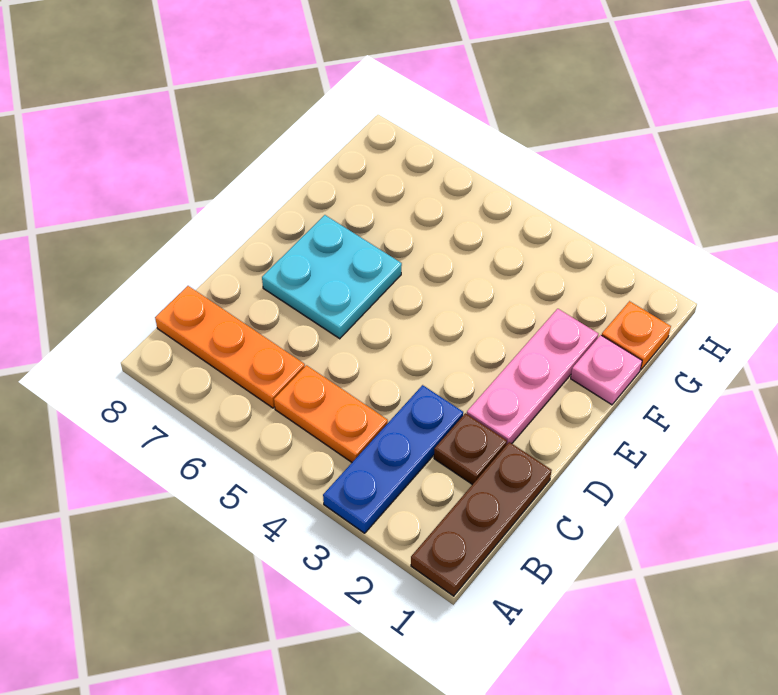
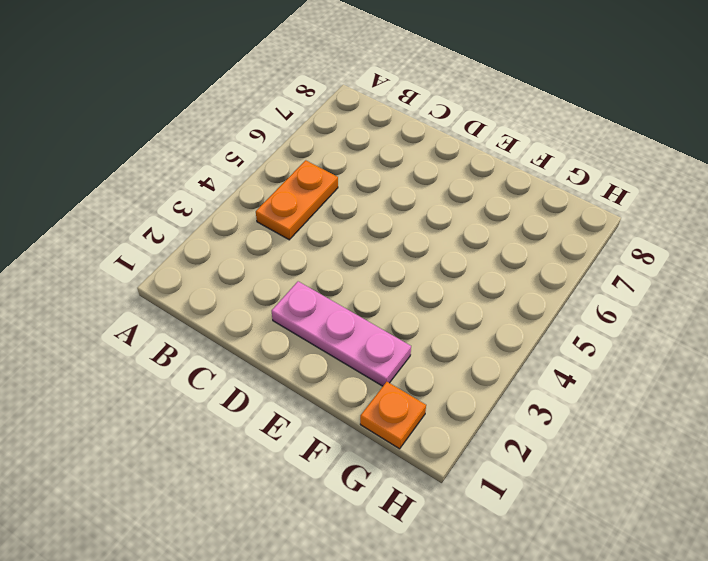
none -> brown 1x3 plate [411,442,552,596]
none -> blue 1x3 plate [323,385,463,533]

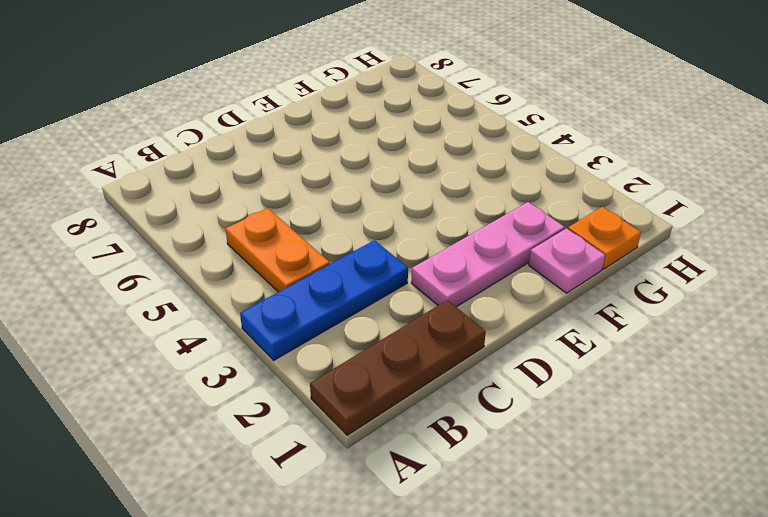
none -> orange 1x3 plate [155,286,305,408]
none -> brown 1x1 plate [434,413,507,485]

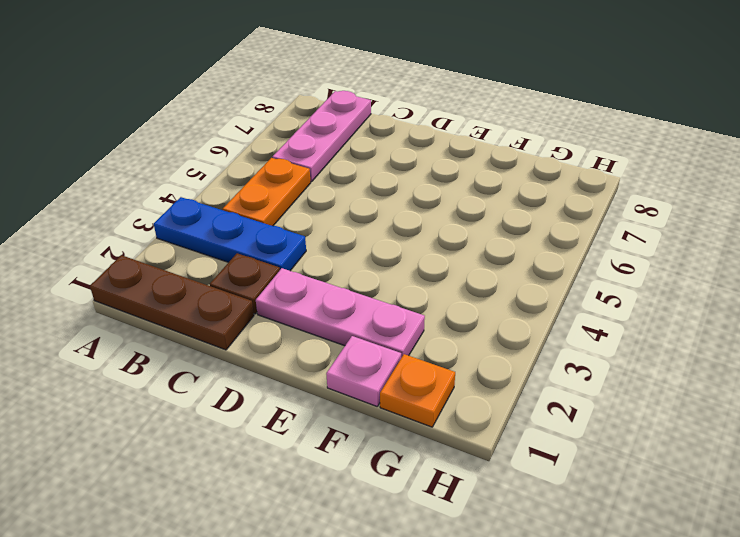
pink 1x3 plate [273,91,371,182] -> orange 1x3 plate [155,286,305,408]
none -> cyan 2x2 plate [262,215,402,339]

